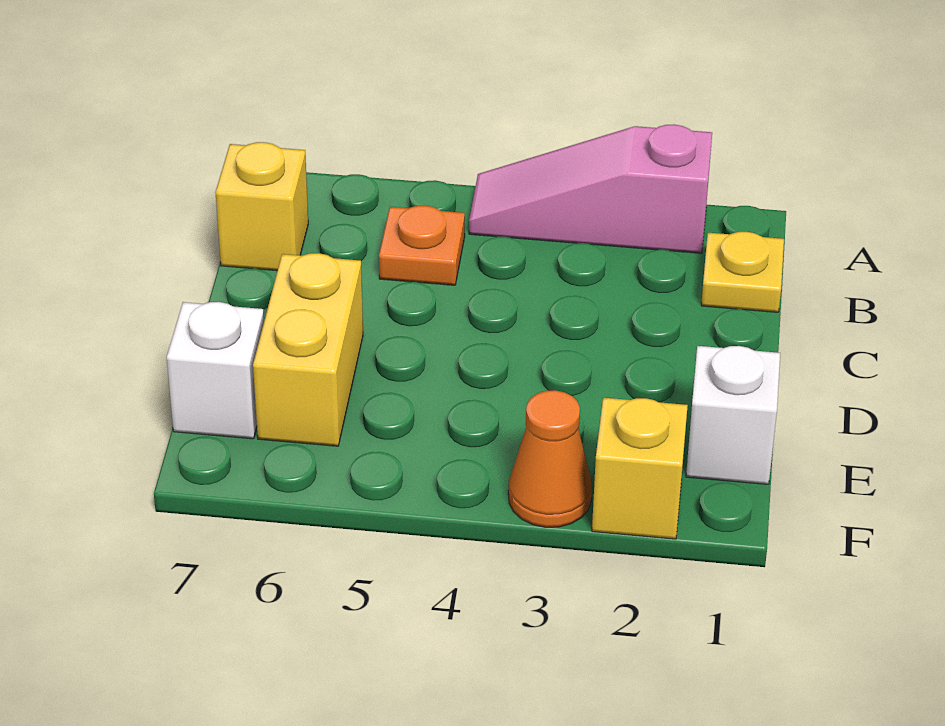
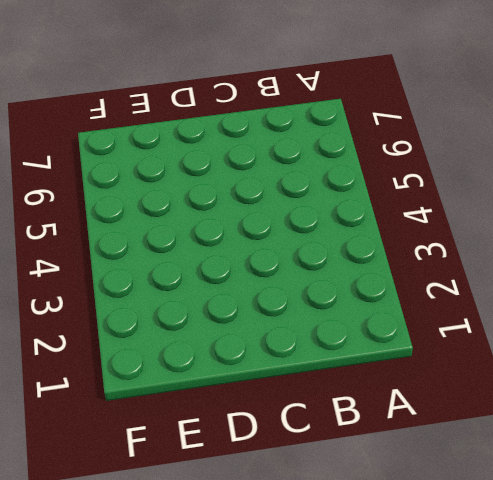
none -> pink 1x3 slope [469,124,712,253]
none -> yellow 1x1 plate [701,232,784,312]

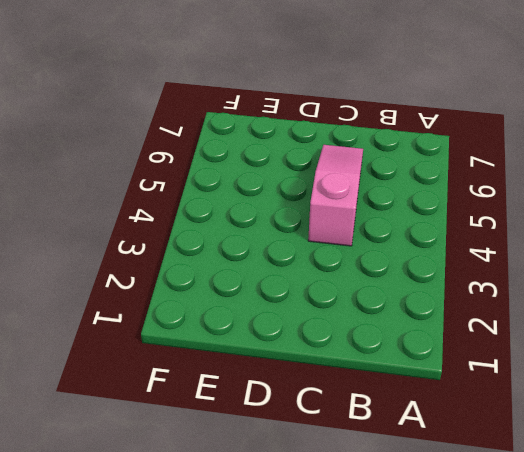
pink 1x3 slope [308,145,363,246] -> pink 1x3 slope moved to [469,124,712,253]
none -> yellow 1x1 plate [701,232,784,312]
none -> orange 1x1 plate [379,205,465,285]

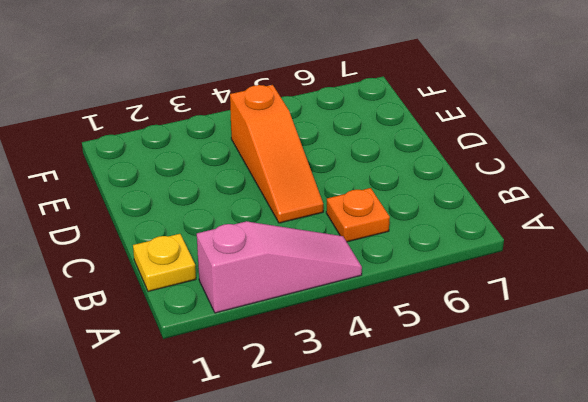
orange 1x3 slope [230,85,323,223] -> none
none -> yellow 1x1 brick [215,142,308,271]
none -> yellow 1x2 brick [253,253,363,446]

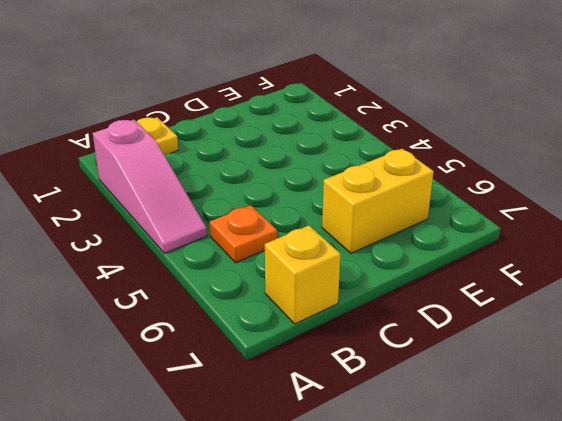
none -> white 1x1 brick [686,346,780,484]
none -> white 1x1 brick [167,302,264,439]

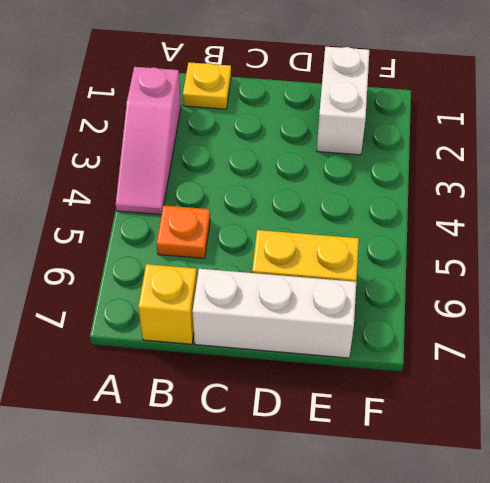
white 1x3 brick [192,269,356,358] -> white 1x1 brick [167,302,264,439]
white 1x2 brick [317,47,369,155] -> white 1x1 brick [686,346,780,484]
none -> yellow 1x1 brick [592,398,688,539]
none -> orange 1x1 cone [508,390,592,527]

